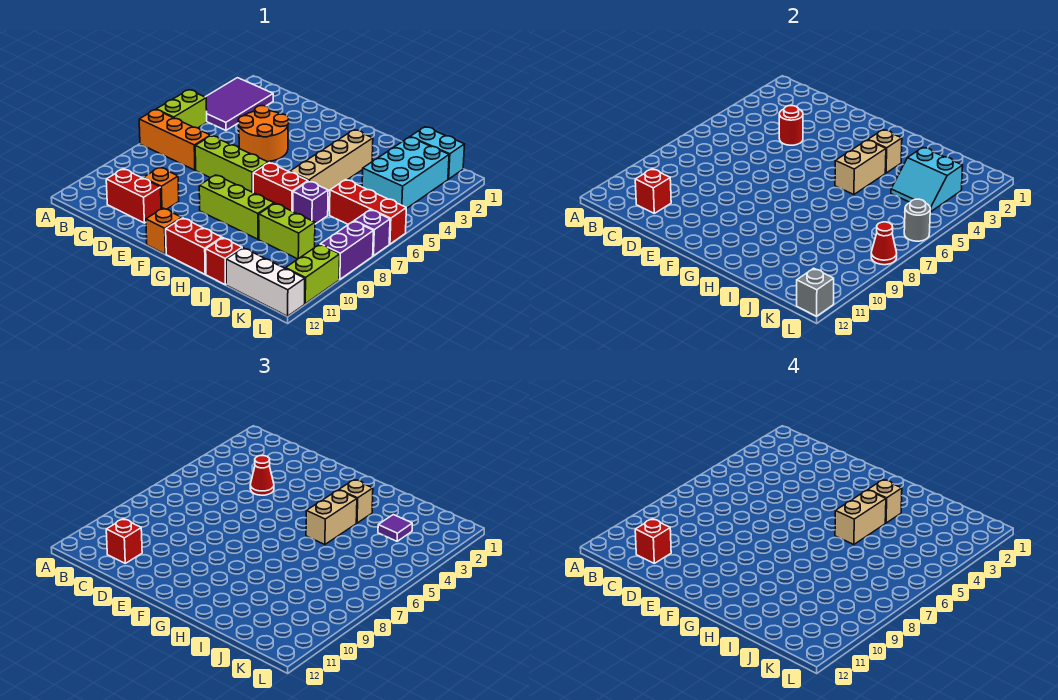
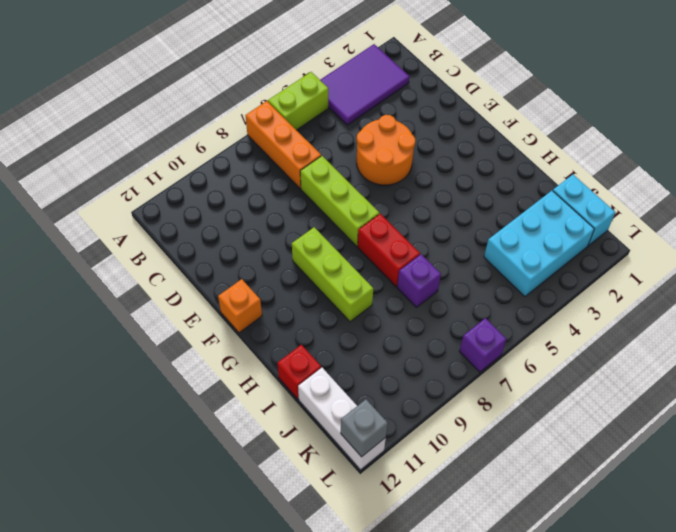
none -> red 1x2 brick [106,169,161,223]
none -> orange 1x1 brick [143,167,179,209]
none -> red 1x2 brick [166,218,222,274]
none -> tan 1x4 brick [290,130,373,192]

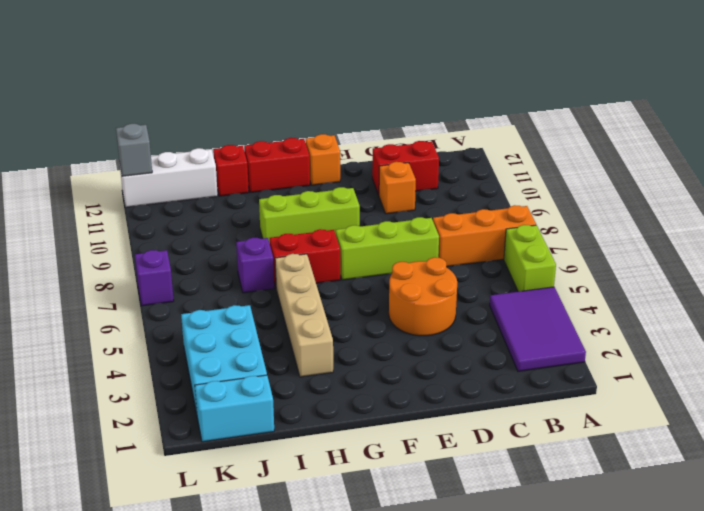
none -> lime 1x2 brick [259,203,315,259]
none -> red 1x3 brick [330,180,406,244]
none -> purple 1x2 brick [320,221,373,279]
none -> lime 1x2 brick [286,244,340,304]

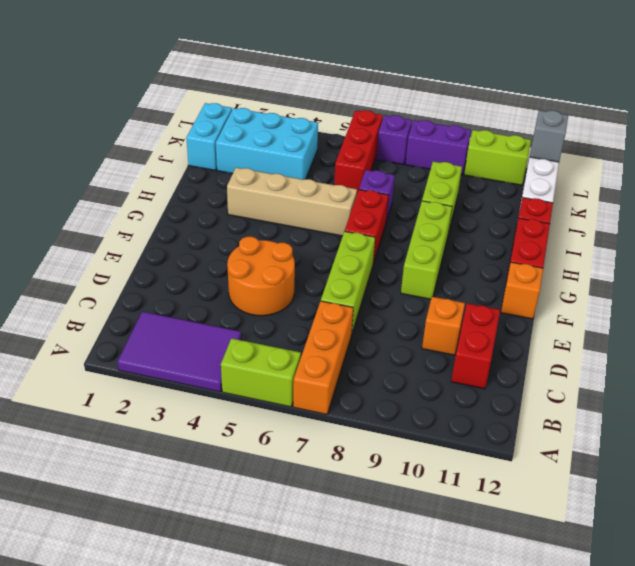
none -> red 1x1 brick [635,169,671,213]
none -> red 1x1 round brick [779,106,803,145]
none -> tan 1x1 brick [868,130,902,173]
none -> tan 1x2 brick [835,140,886,195]

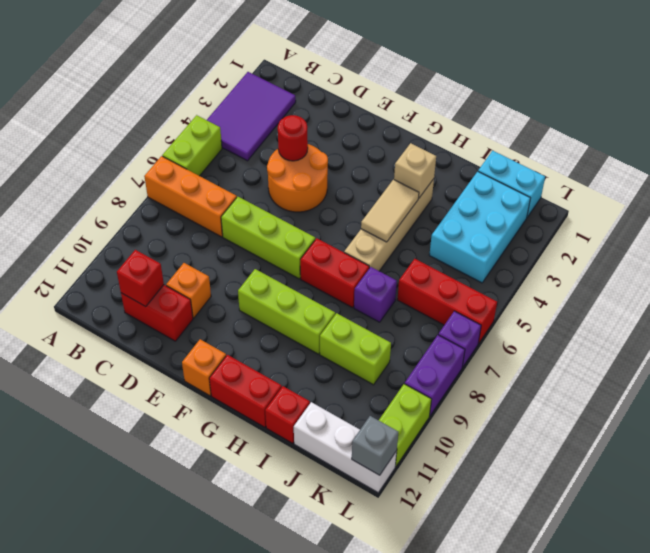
tan 1x2 tile [361,180,419,242] -> tan 1x2 brick [835,140,886,195]
none -> cyan 2x2 slope [891,148,963,212]
none -> grey 1x1 round brick [904,199,930,241]
none -> red 1x1 cone [871,222,897,265]
none -> red 1x1 brick [106,519,142,563]

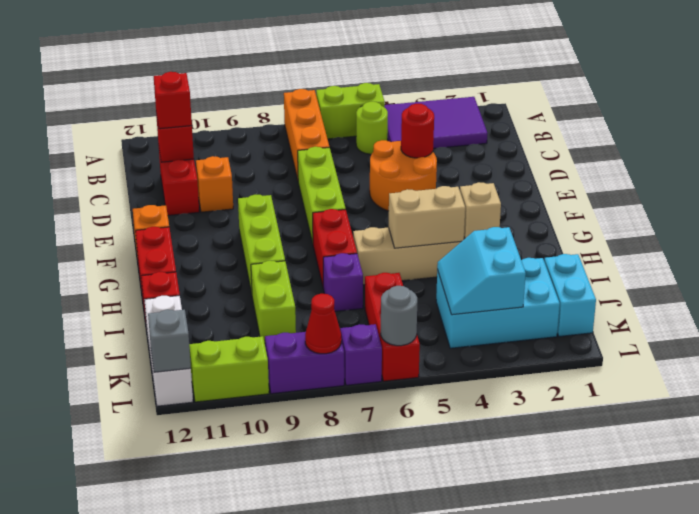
lime 1x1 round brick [356,102,388,154] -> none
none -> red 1x1 cone [250,456,274,495]
none -> tan 1x1 brick [339,480,373,523]
none -> tan 1x2 brick [306,490,357,545]
none -> purple 1x1 tile [378,515,412,541]

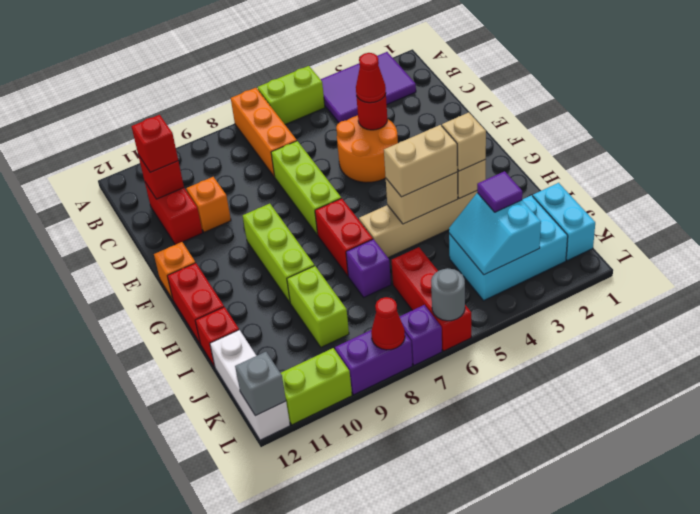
none -> red 1x1 brick [635,519,671,563]
none -> tan 1x1 brick [868,480,902,523]
none -> tan 1x2 brick [835,490,886,545]

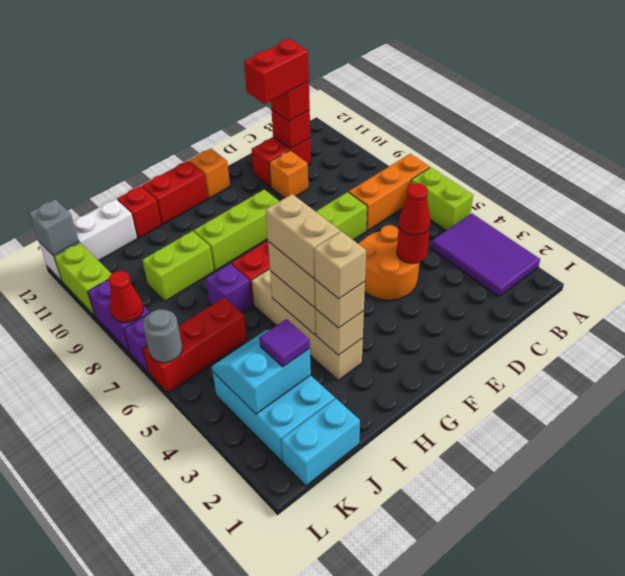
red 1x2 brick [244,39,309,104] -> red 1x1 brick [635,519,671,563]

